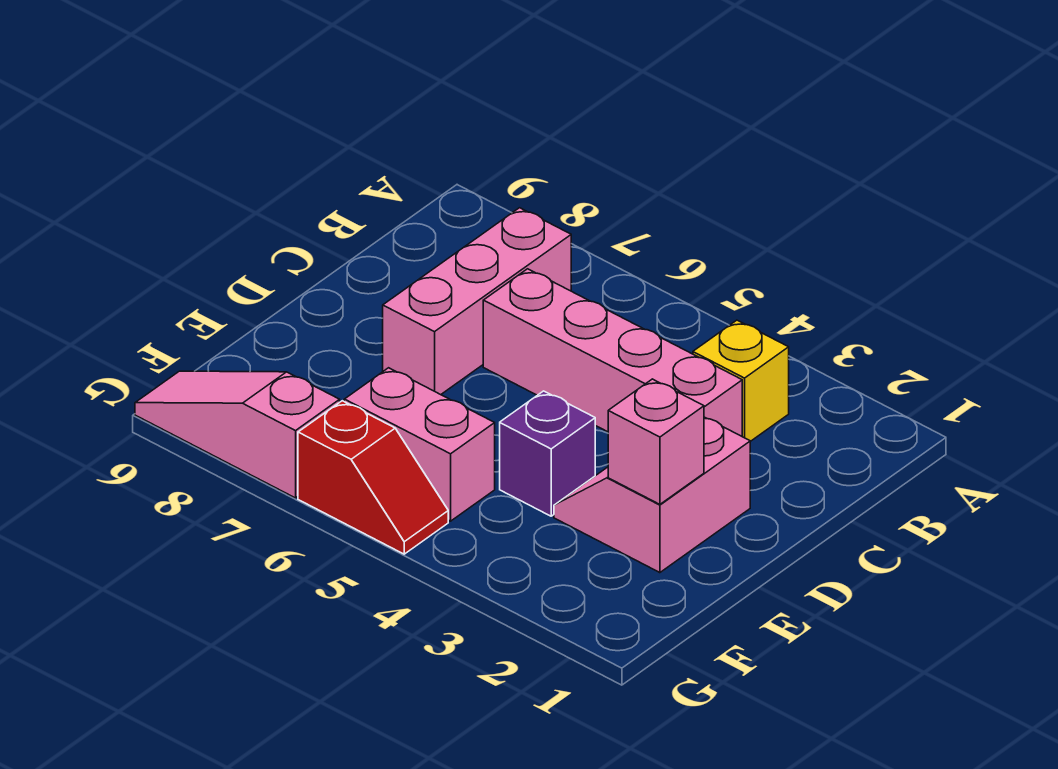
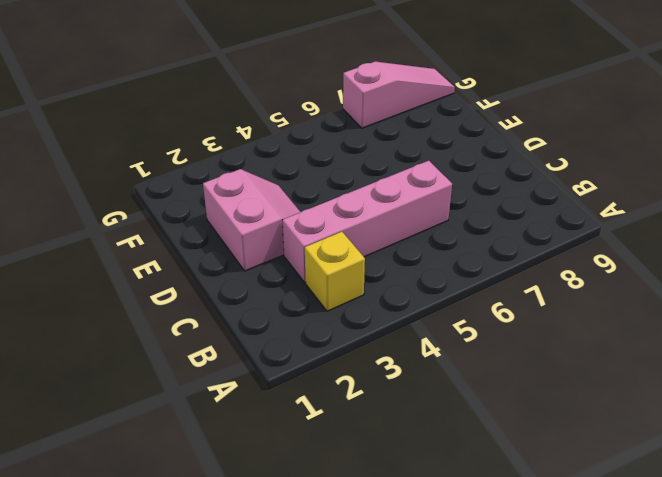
none -> pink 1x3 brick [383,208,571,395]
none -> purple 1x1 brick [500,391,595,516]

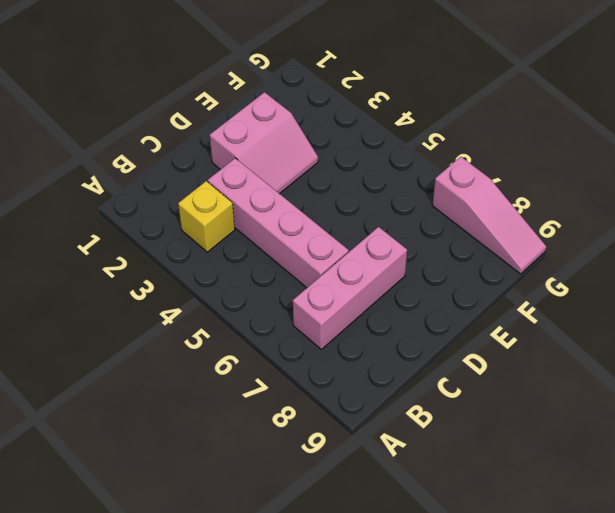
none -> purple 1x1 brick [500,391,595,516]
none -> pink 1x2 brick [344,368,495,521]

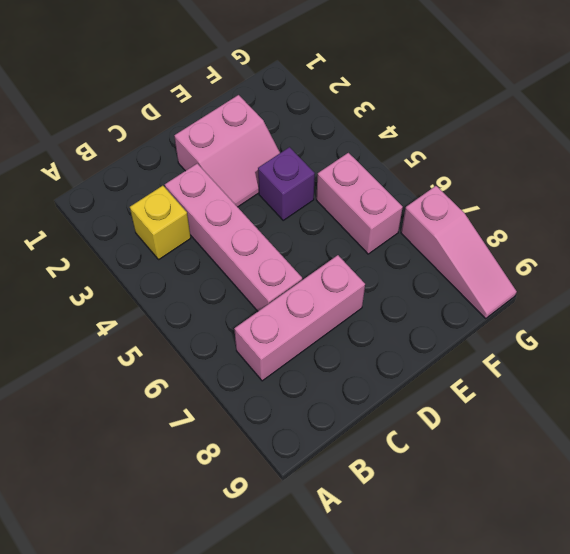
none -> red 1x2 slope [298,401,448,554]
none -> pink 1x1 brick [608,379,704,504]

